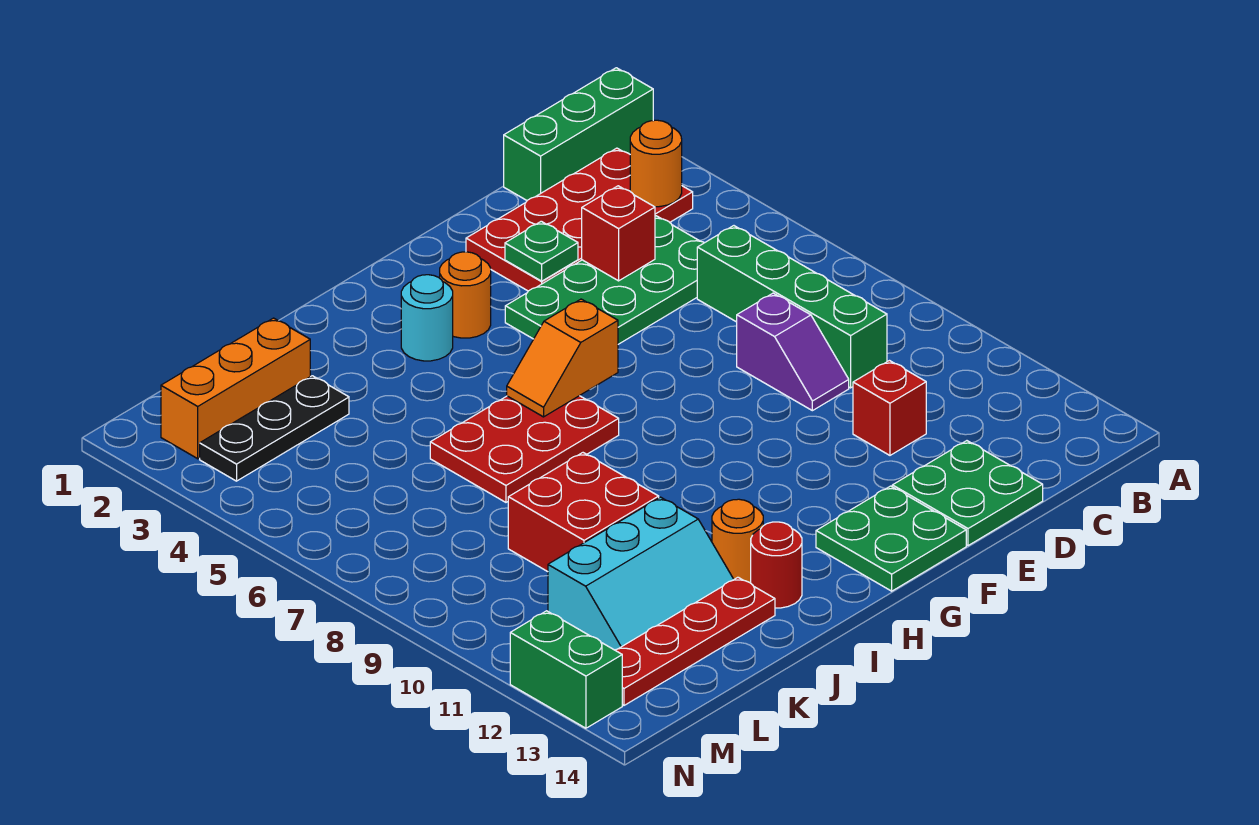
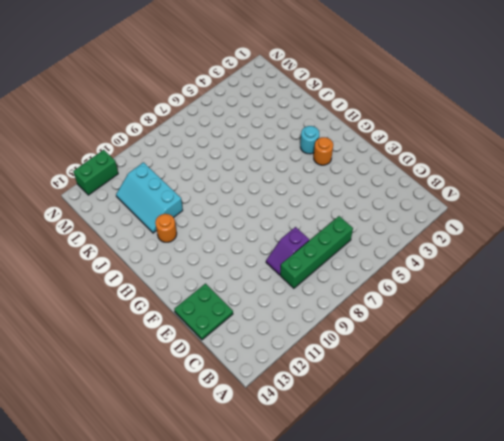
none -> green 1x3 brick [504,68,653,200]
none -> red 2x4 plate [466,148,693,291]
none -> green 2x4 plate [505,216,704,344]

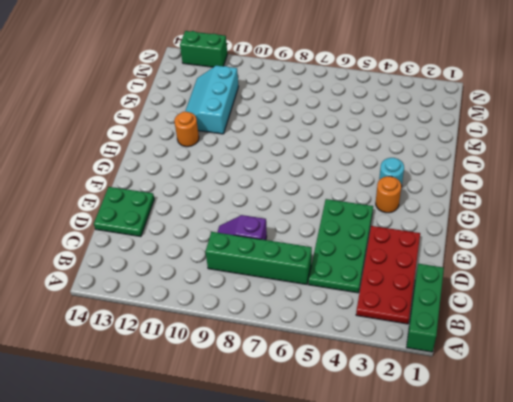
none -> red 1x1 brick [853,361,926,455]
none -> green 2x2 plate [816,486,966,591]
none -> red 2x3 plate [430,396,619,502]

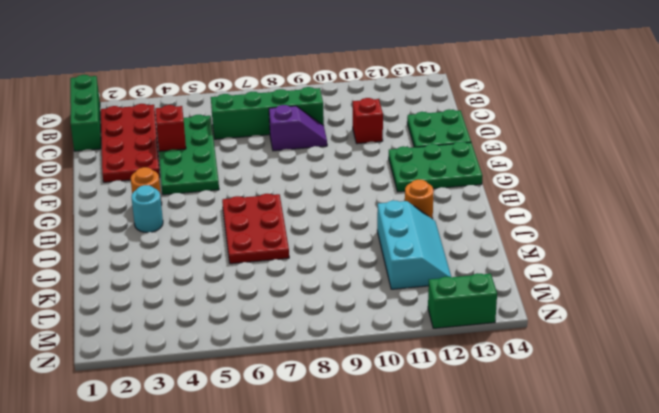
green 2x3 plate [389,142,483,192] -> green 2x2 plate [816,486,966,591]
none -> red 1x1 round brick [751,522,802,608]
none -> red 2x2 brick [508,453,659,572]
none -> red 1x4 plate [615,577,775,705]

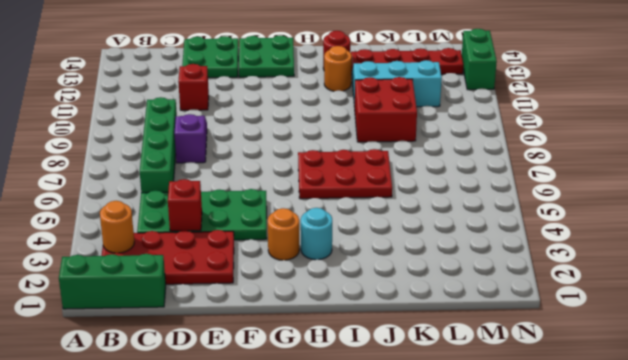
none -> orange 1x3 brick [161,318,310,459]
none -> black 1x3 plate [200,376,349,481]
none -> green 1x1 plate [505,221,578,281]

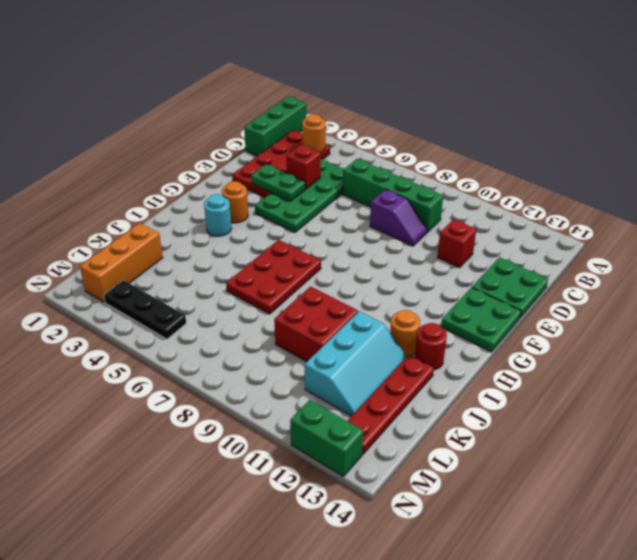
green 1x2 plate [251,164,305,201] -> green 1x1 plate [505,221,578,281]
black 1x3 plate [104,280,186,339] -> black 1x3 plate turned to [200,376,349,481]
none -> orange 1x2 slope [507,299,618,417]

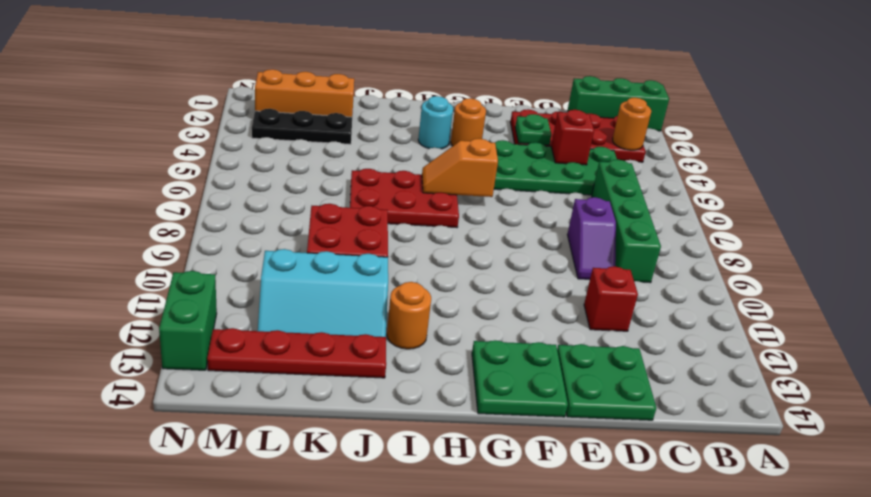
none -> red 1x1 round brick [751,522,802,608]

